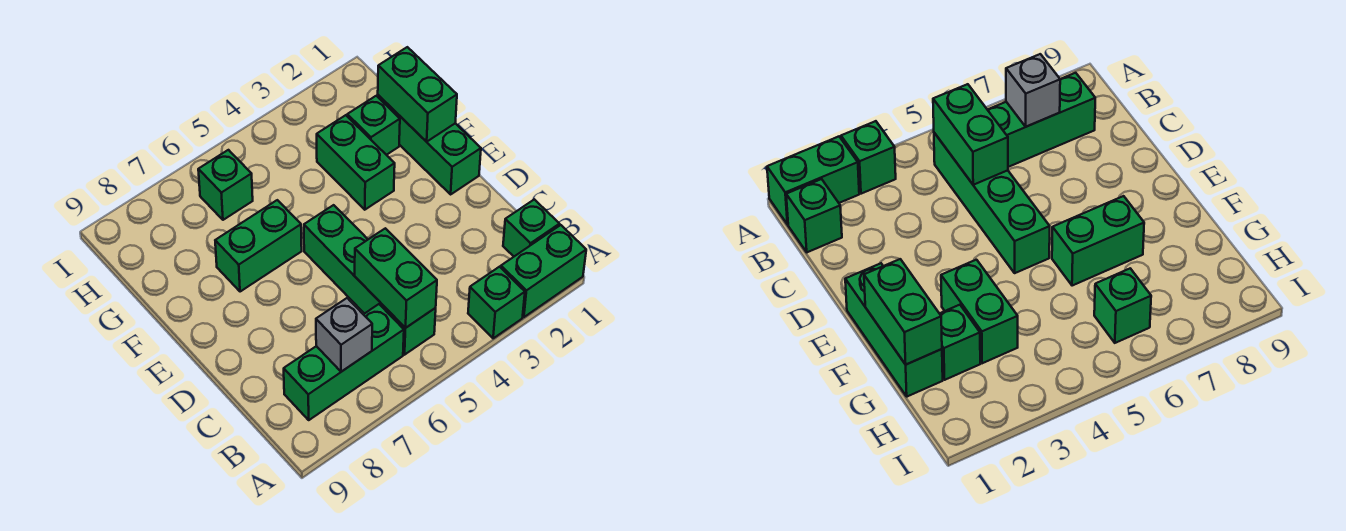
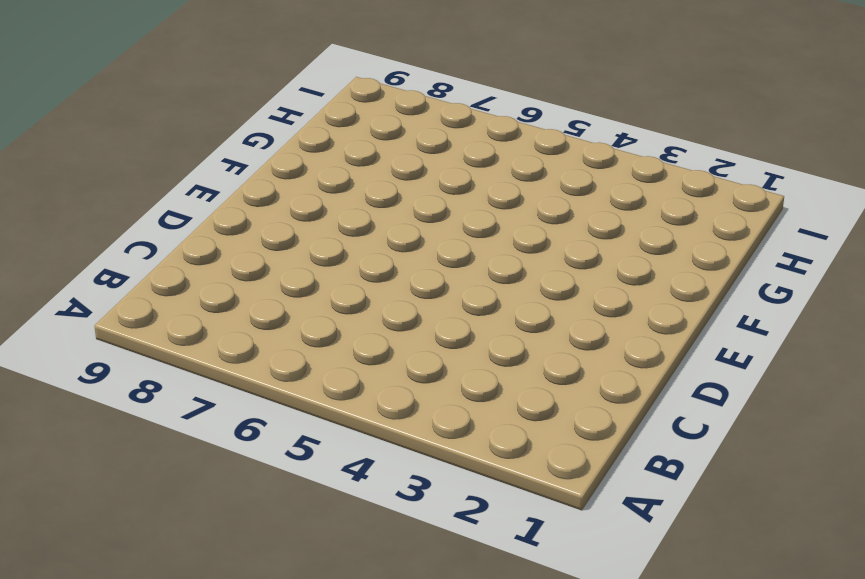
none -> green 1x2 brick [501,225,586,317]
none -> green 1x1 brick [468,267,525,338]
none -> green 1x1 brick [503,199,559,256]

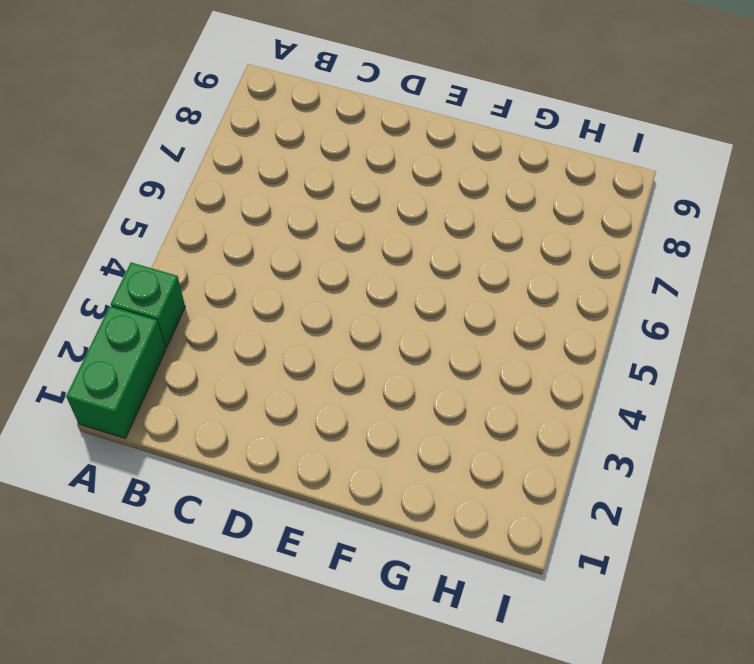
none -> green 1x1 brick [503,199,559,256]
none -> green 1x4 brick [304,205,436,355]
none -> green 1x3 brick [284,304,404,420]

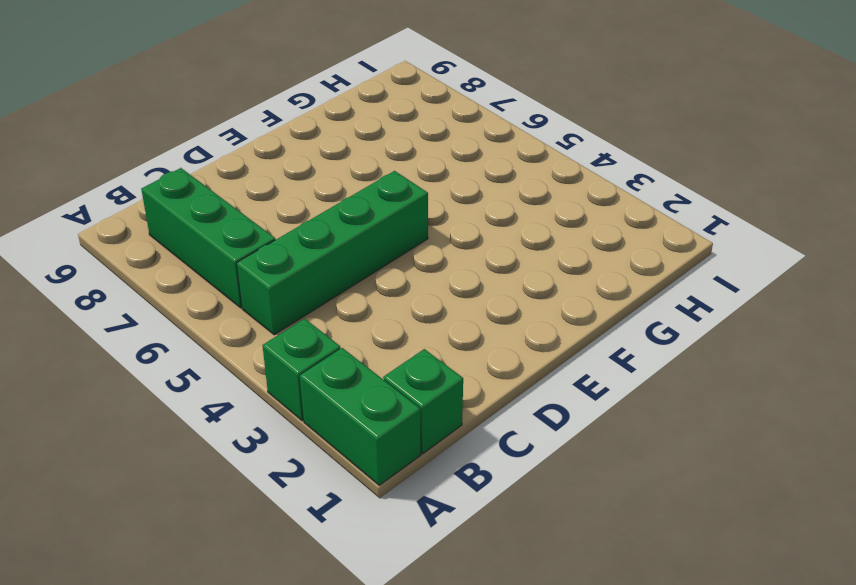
none -> green 1x3 brick [378,95,481,194]
none -> green 1x2 brick [317,115,395,210]
none -> green 1x2 brick [215,200,302,292]

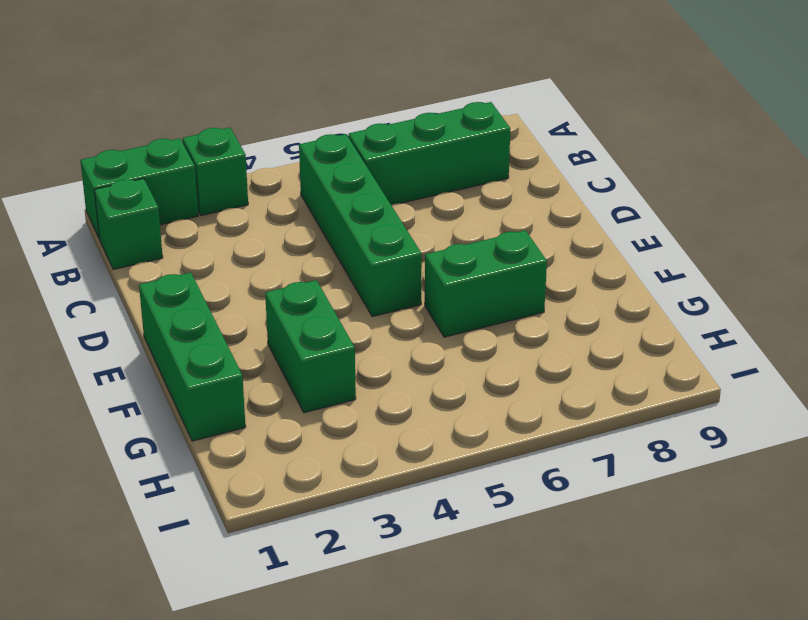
none -> green 1x1 brick [347,96,400,155]
none -> green 1x1 brick [198,150,253,220]
none -> green 1x2 brick [355,228,437,328]

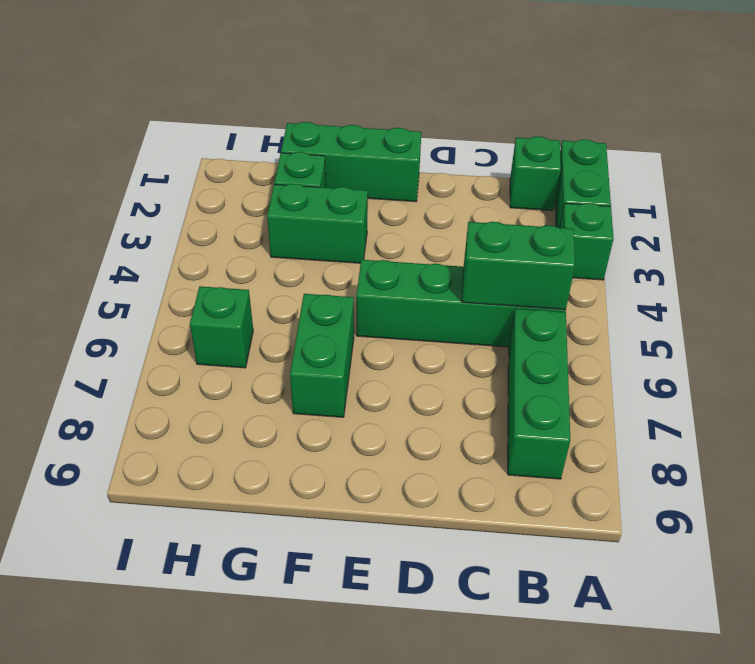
none -> grey 1x1 brick [316,298,372,372]
none -> green 1x2 brick [378,47,457,142]

